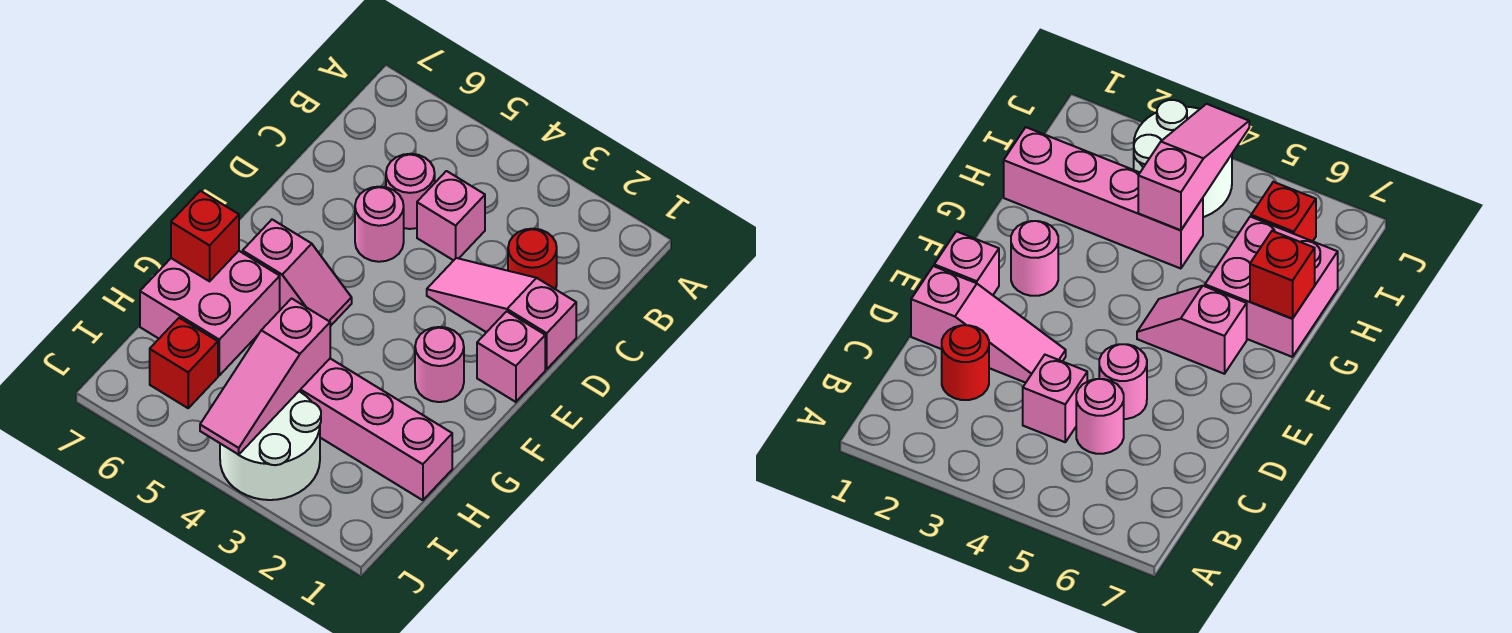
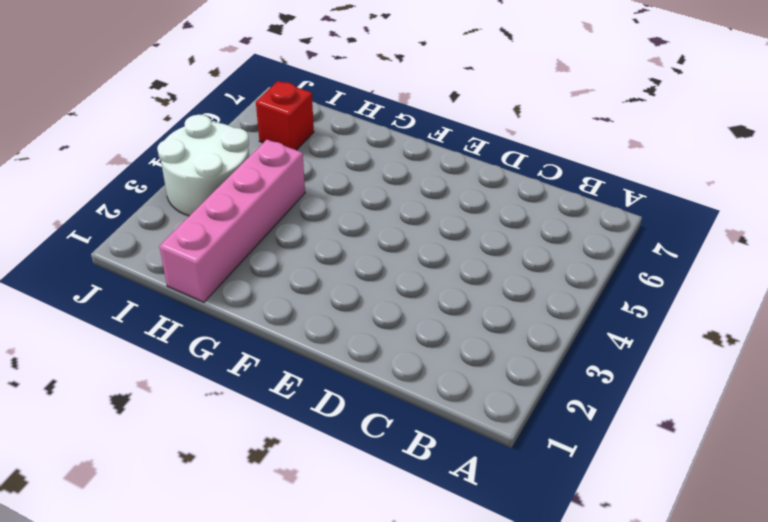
none -> red 1x1 round brick [508,229,557,289]
none -> pink 1x1 brick [417,171,485,260]
none -> pink 1x1 round brick [386,154,435,229]

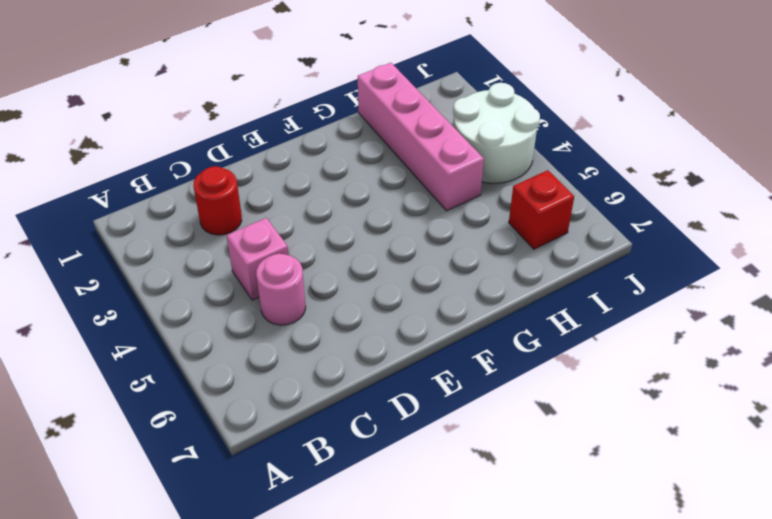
none -> pink 1x3 slope [427,258,576,369]
none -> pink 1x1 round brick [355,187,404,262]
none -> pink 1x1 brick [477,311,545,402]

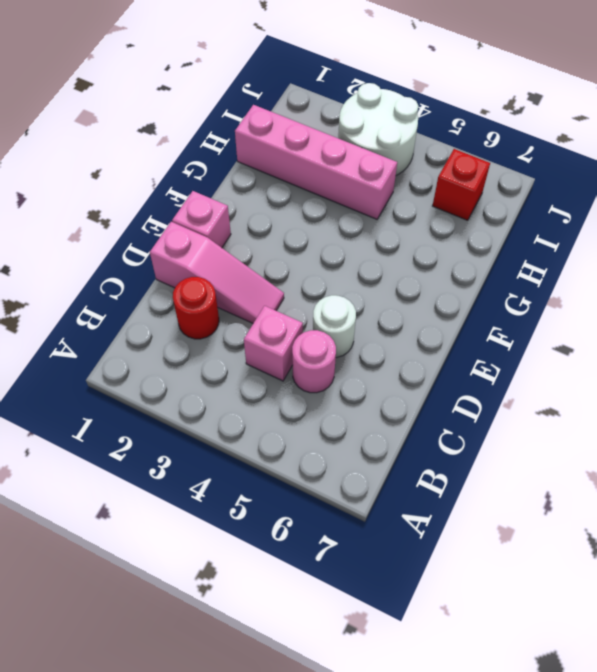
white 1x1 round brick [313,295,356,358] -> pink 1x1 round brick [355,187,404,262]
none -> pink 1x1 round brick [415,327,464,402]
none -> pink 1x2 slope [243,220,352,326]
none -> pink 2x2 brick [140,251,280,375]

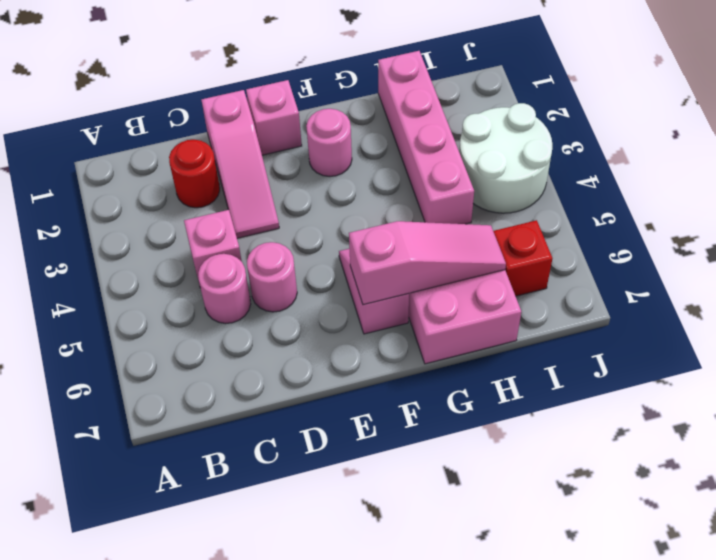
pink 1x3 slope [349,221,506,305] -> pink 1x3 slope moved to [200,298,330,455]
none -> red 1x1 brick [171,191,239,281]

